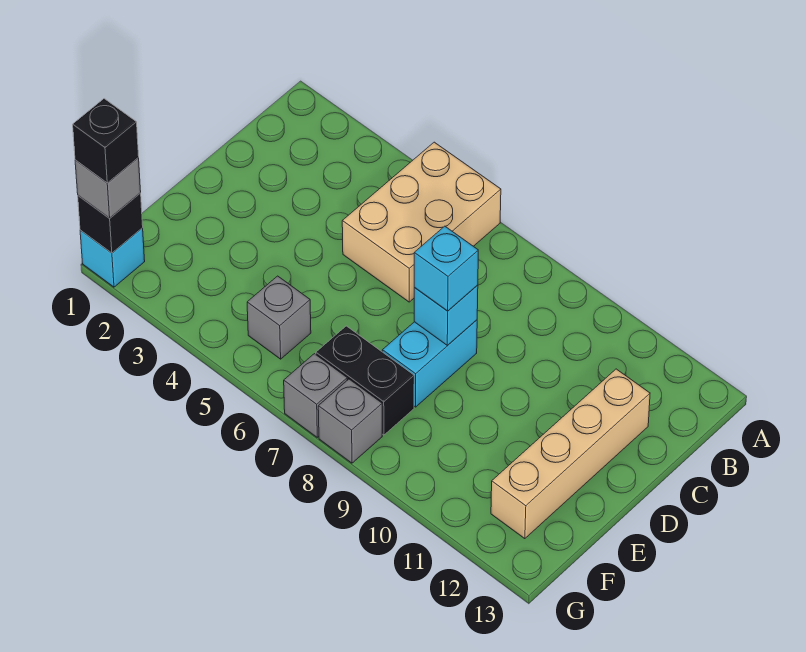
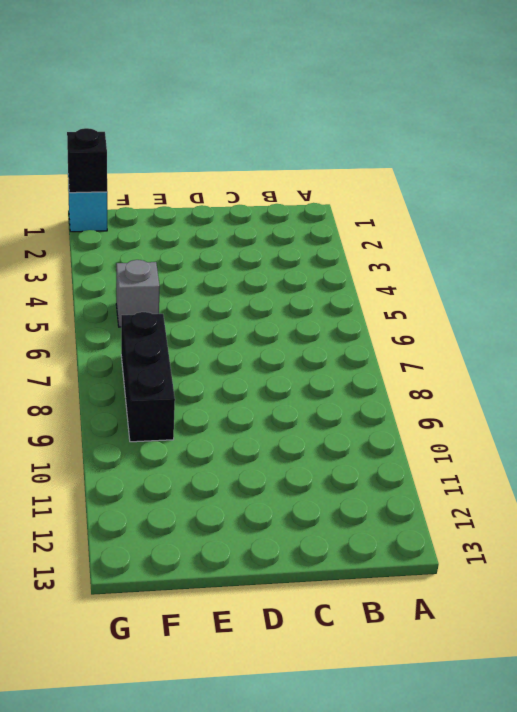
black 1x3 brick [121,312,175,442] -> black 1x2 brick [316,326,414,435]
none -> tan 2x3 brick [342,142,501,302]
none -> tan 1x4 brick [491,369,650,539]
none -> cyan 1x2 brick [382,320,477,407]

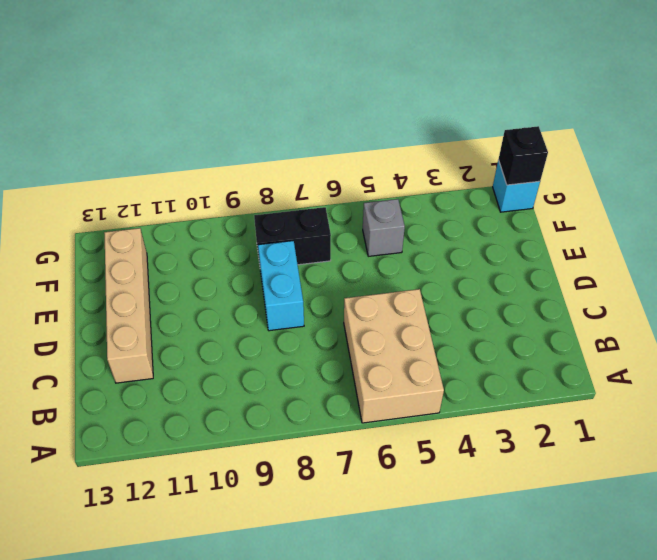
none -> grey 1x1 brick [284,354,347,437]
none -> grey 1x1 brick [318,379,382,463]
none -> cyan 1x1 brick [414,285,478,345]

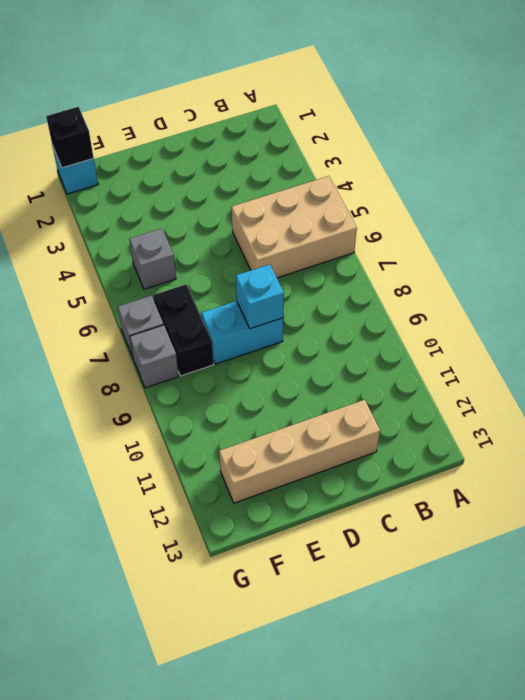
none -> cyan 1x1 brick [414,226,478,311]
none -> grey 1x1 brick [75,158,141,218]
none -> black 1x1 brick [73,99,139,183]

